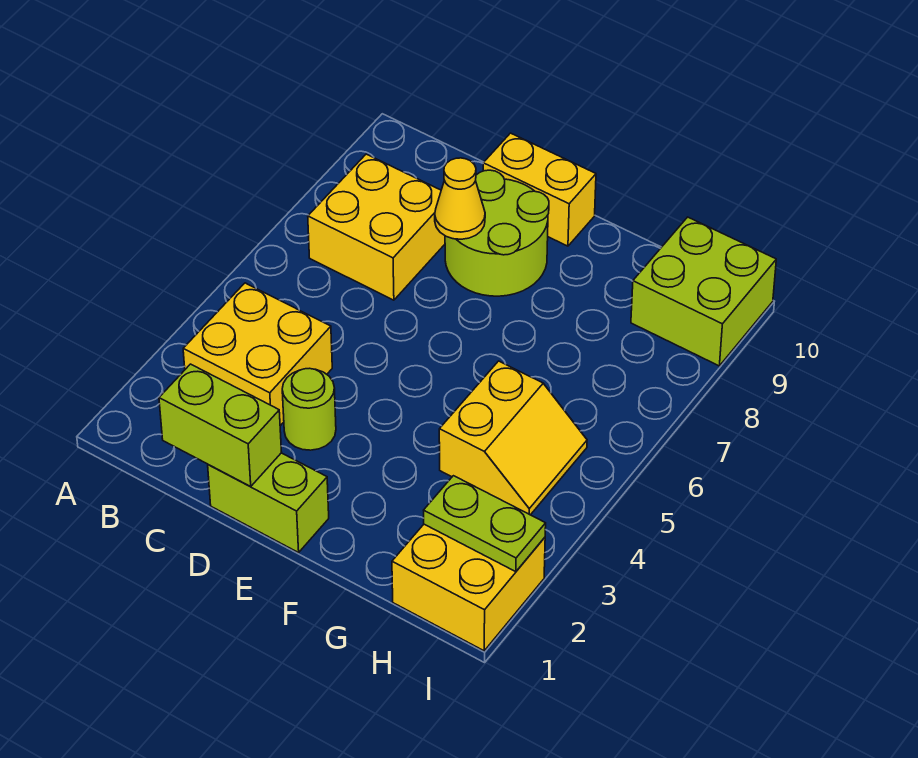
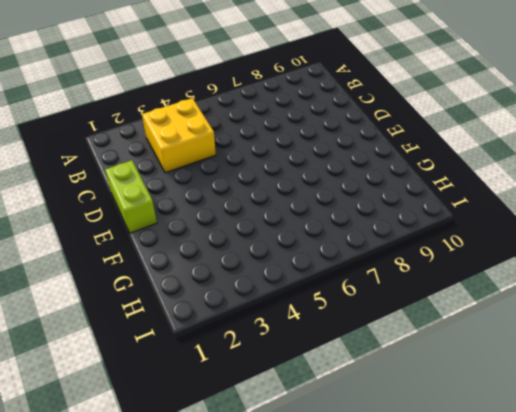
none -> yellow 2x2 brick [308,154,445,300]
none -> lime 1x1 round brick [282,368,336,450]
none -> lime 2x2 round brick [445,170,549,296]

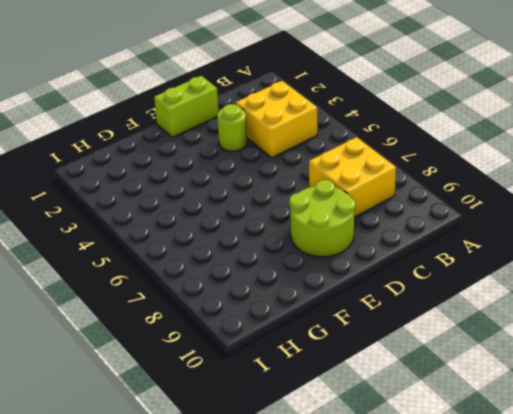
none -> yellow 1x2 brick [483,133,596,246]
none -> yellow 2x2 slope [439,361,587,515]
none -> yellow 2x2 brick [392,524,545,651]

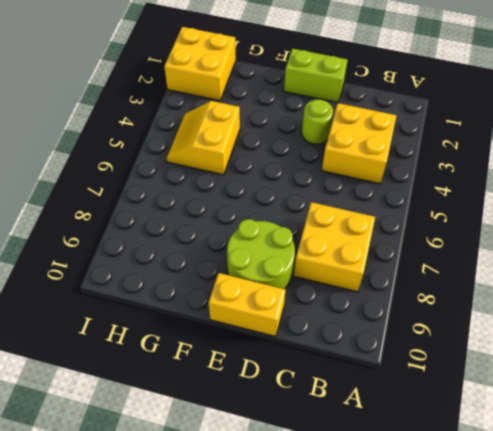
none -> lime 2x2 brick [631,217,776,366]
none -> lime 1x2 brick [159,364,282,487]
none -> yellow 1x1 cone [435,158,485,239]

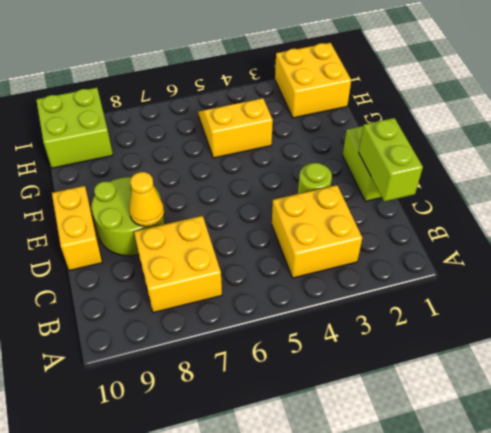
none -> lime 1x2 plate [424,476,546,572]

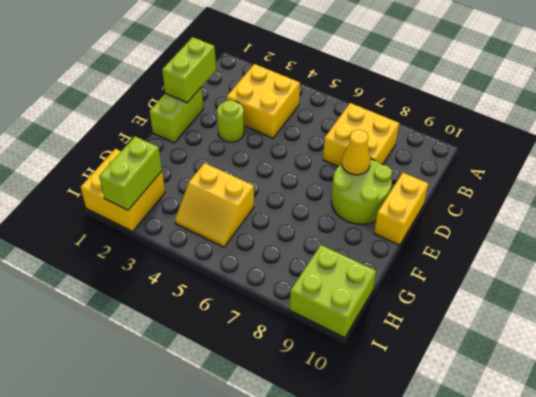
lime 1x2 brick [99,136,162,210] -> lime 1x2 plate [424,476,546,572]

